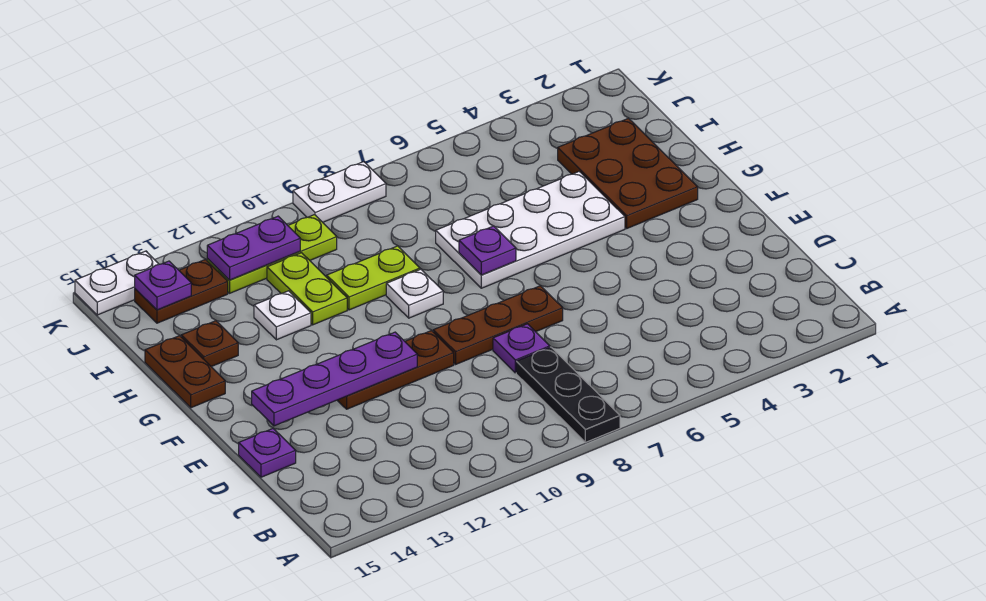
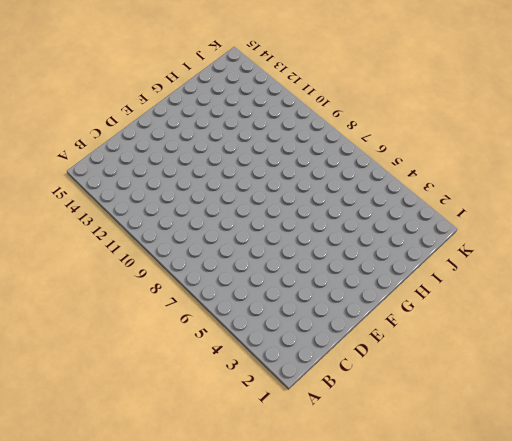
none -> black 1x3 plate [516,347,620,442]
none -> purple 1x1 plate [493,324,550,373]
none -> purple 1x1 plate [239,429,296,477]

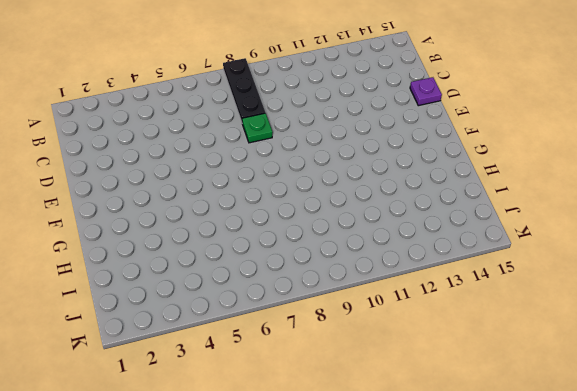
green 1x1 plate [242,113,273,143] -> purple 1x1 plate [493,324,550,373]
none -> brown 1x3 plate [433,286,563,364]
none -> brown 1x3 plate [337,330,454,409]
none -> brown 2x3 plate [558,118,698,228]

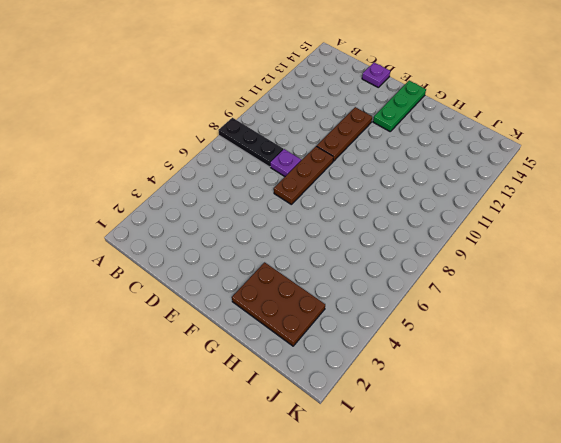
green 1x3 plate [373,81,426,131] -> none
none -> white 2x4 plate [436,172,625,288]
none -> white 1x1 plate [386,269,443,318]
none -> brown 1x2 plate [145,336,225,408]

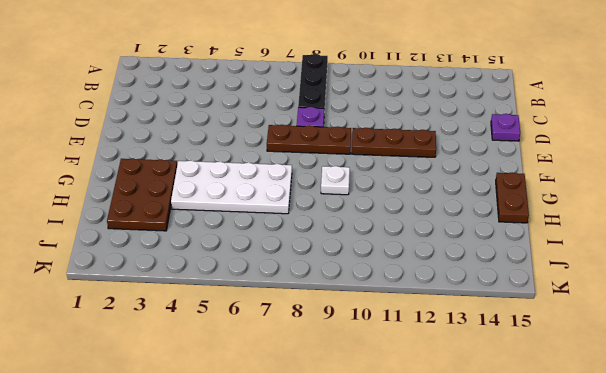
none -> lime 1x2 plate [327,246,420,310]
none -> lime 1x2 plate [267,253,347,325]
none -> white 1x1 plate [254,291,311,340]

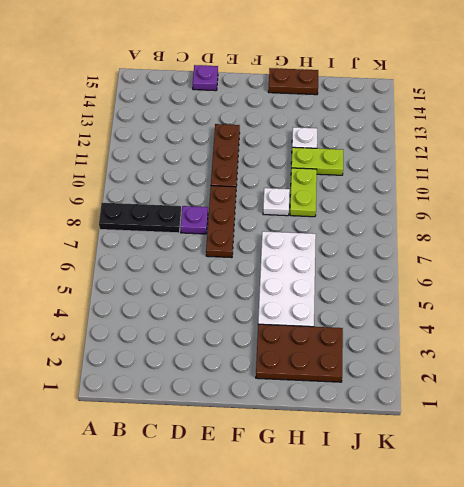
none -> brown 1x1 plate [181,321,238,367]
none -> lime 1x3 plate [207,215,337,293]
none -> brown 1x2 plate [135,259,228,323]

